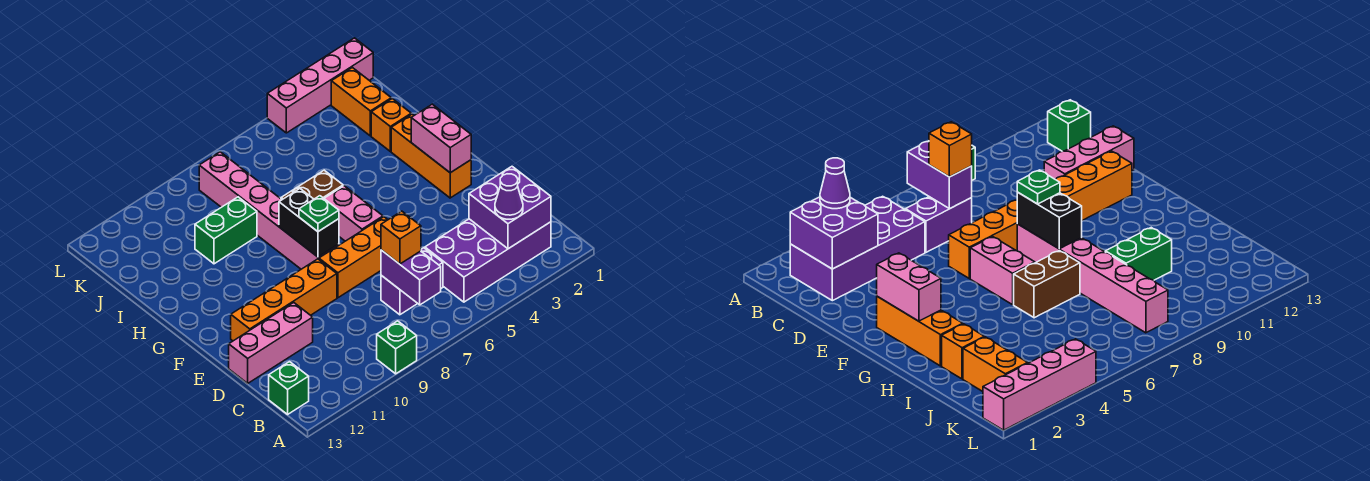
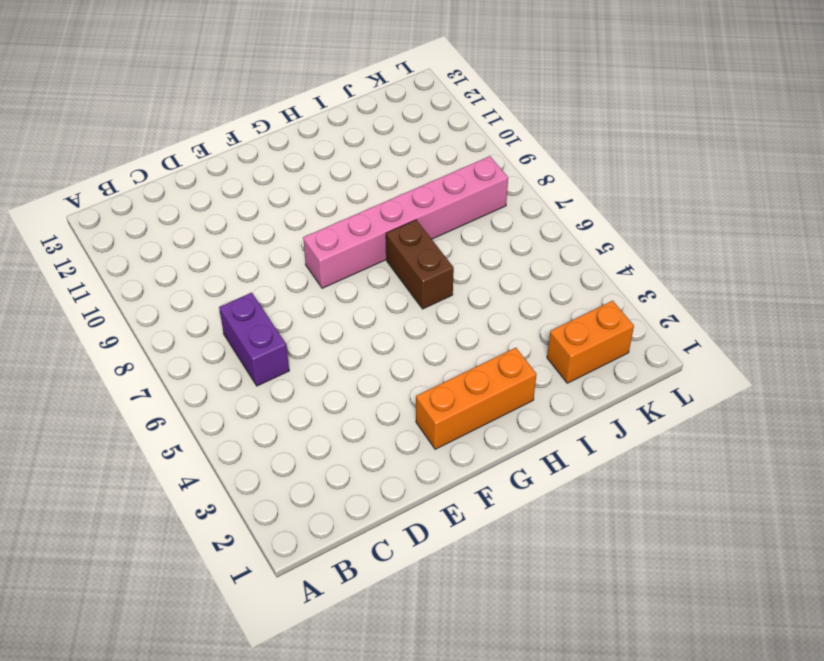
none -> green 1x1 brick [377,321,417,374]
none -> purple 2x4 brick [425,219,551,302]
none -> green 1x1 brick [269,362,309,414]

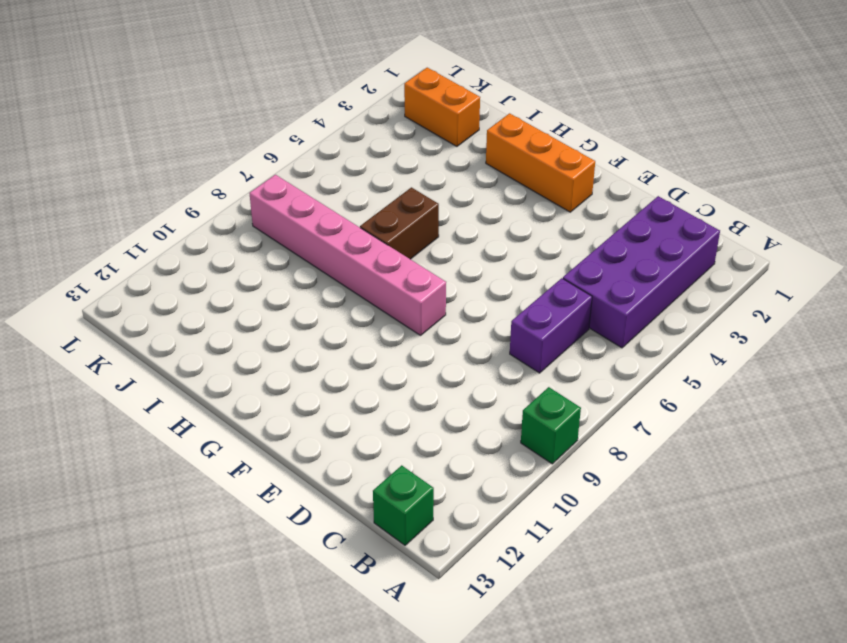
none -> pink 1x3 brick [229,303,313,383]
none -> orange 1x3 brick [319,217,388,298]
none -> orange 1x4 brick [231,259,337,341]

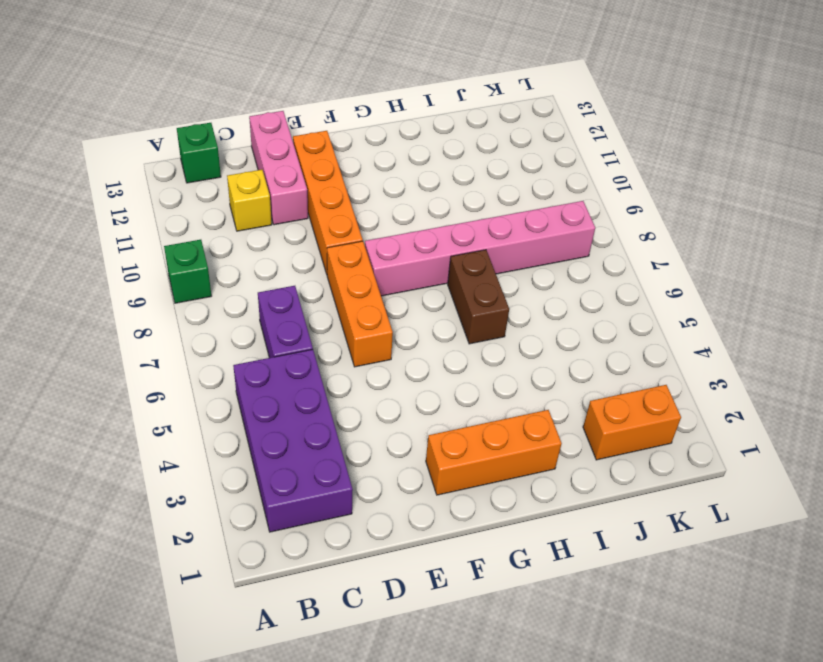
yellow 1x1 brick [227,170,272,231] -> none
none -> pink 1x2 brick [324,186,383,241]
none -> orange 1x1 brick [371,99,411,151]
none -> green 1x2 brick [195,197,257,264]

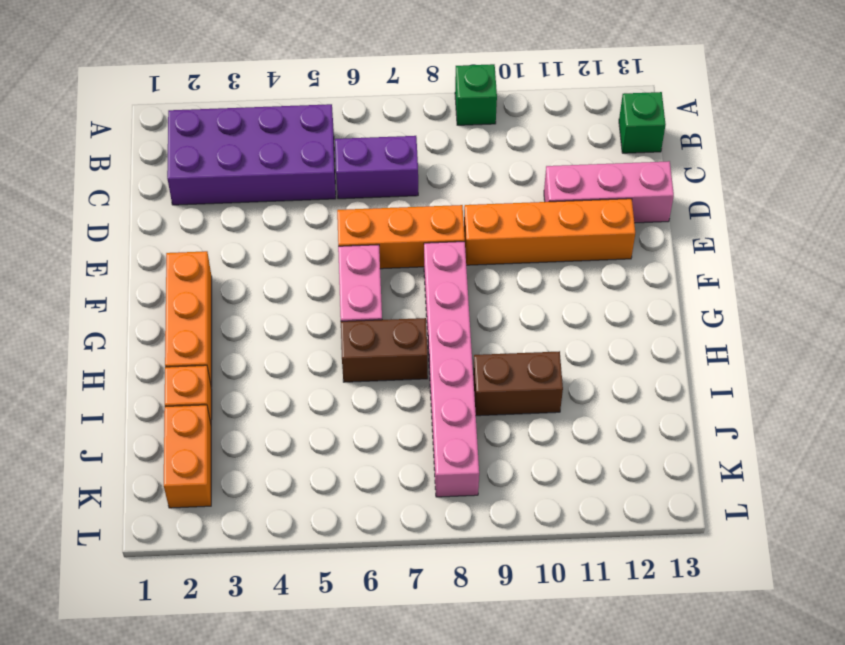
brown 1x2 brick [473,351,563,416] -> green 1x2 brick [195,197,257,264]
none -> pink 1x4 brick [267,38,373,133]
none -> purple 2x2 brick [469,167,551,249]
none -> purple 1x2 brick [381,250,441,305]

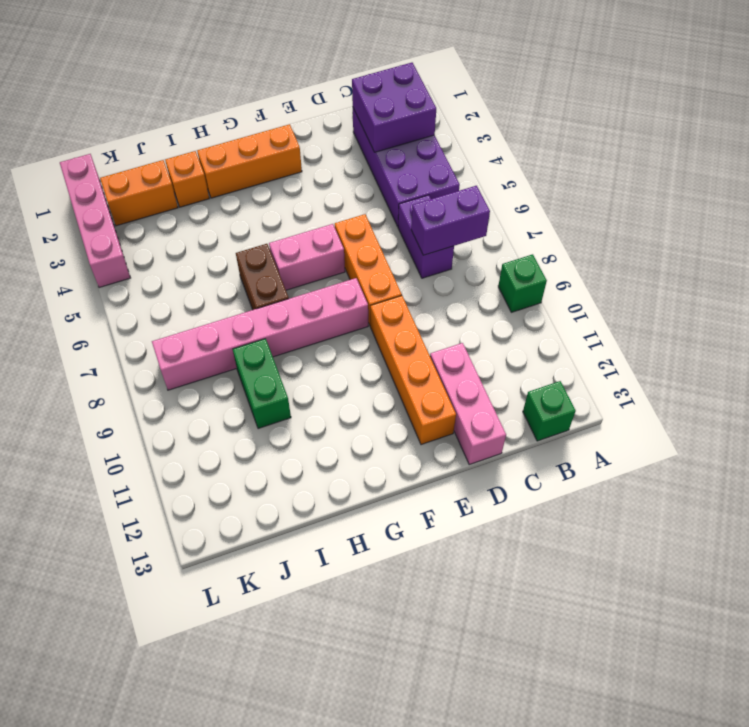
none -> pink 1x2 brick [411,104,471,173]
none -> black 1x2 brick [279,189,339,257]
none -> purple 1x1 cone [495,174,523,219]

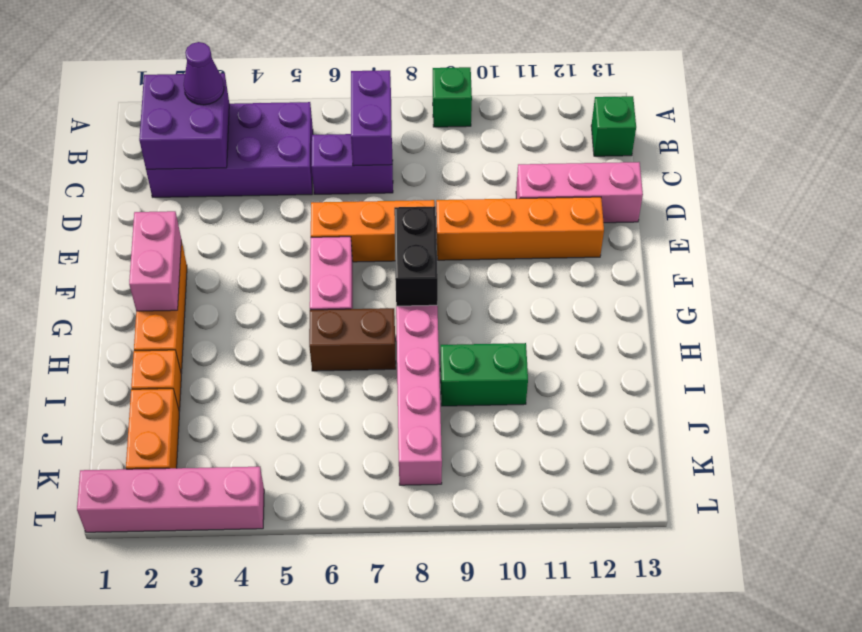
none -> orange 1x1 brick [381,211,421,264]
none -> green 1x1 plate [299,196,339,232]

